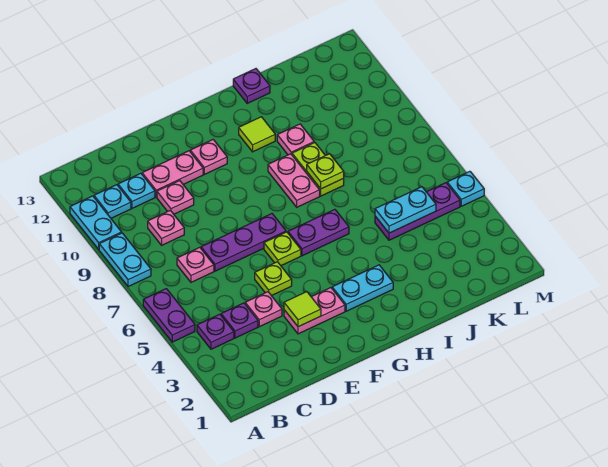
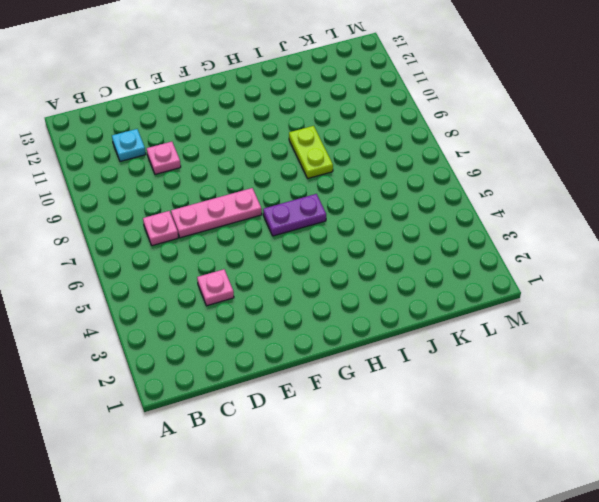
pink 1x3 plate [171,188,262,238] -> purple 1x3 plate [201,214,286,271]
none -> purple 1x2 plate [143,289,195,342]
none -> cyan 1x2 plate [99,233,151,287]
none -> cyan 1x2 plate [70,196,122,249]

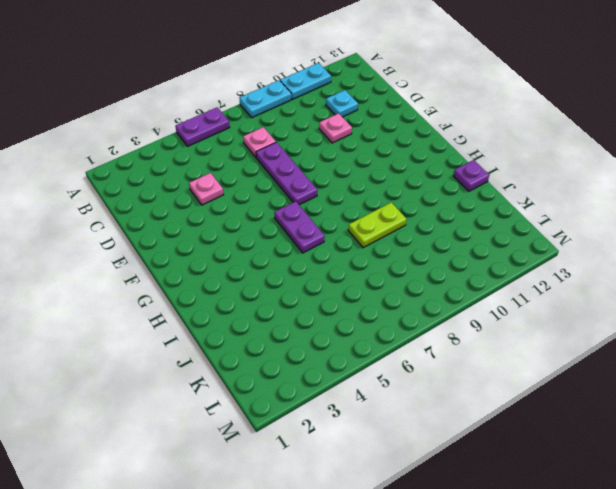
none -> purple 1x1 plate [197,314,234,349]
none -> cyan 1x1 plate [94,185,131,218]
none -> purple 1x1 plate [221,303,258,338]

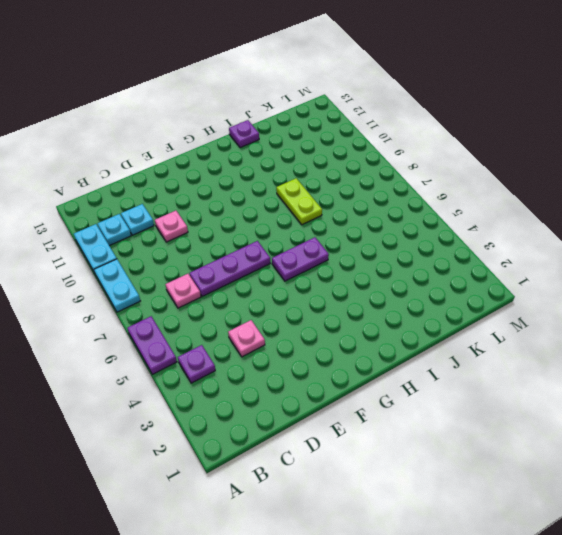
none -> purple 1x1 plate [221,303,258,338]
none -> pink 1x1 plate [148,210,184,245]
none -> pink 1x2 plate [142,151,203,197]

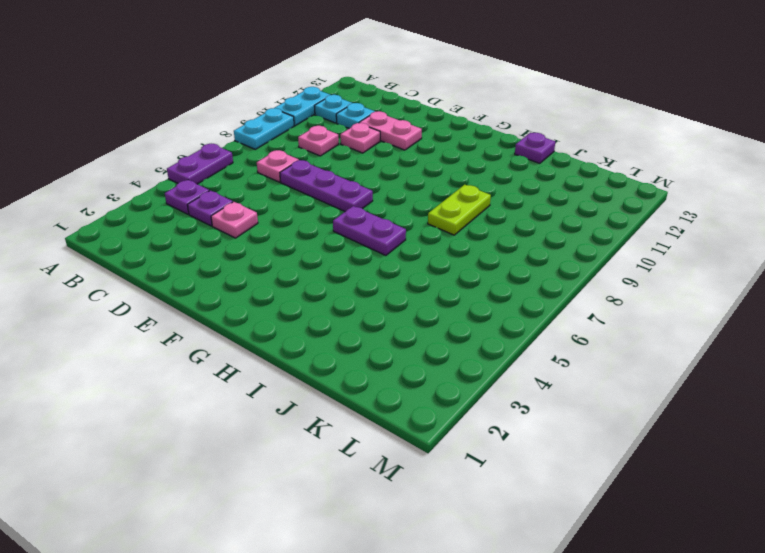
none -> pink 1x2 plate [284,288,345,334]
none -> lime 1x1 plate [255,262,292,296]
none -> lime 1x1 plate [264,232,301,266]

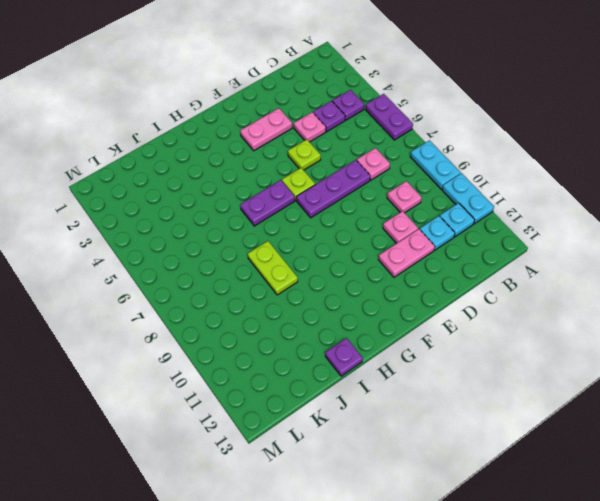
none -> pink 1x1 plate [190,140,227,174]
none -> cyan 1x2 plate [332,265,393,311]
none -> pink 1x2 plate [268,154,320,207]

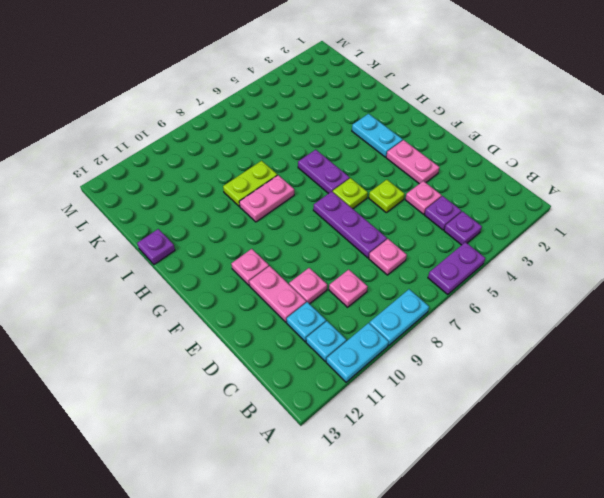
none -> lime 1x1 tile [239,117,275,152]
none -> pink 1x1 plate [277,124,314,155]
none -> purple 1x3 plate [375,183,460,240]

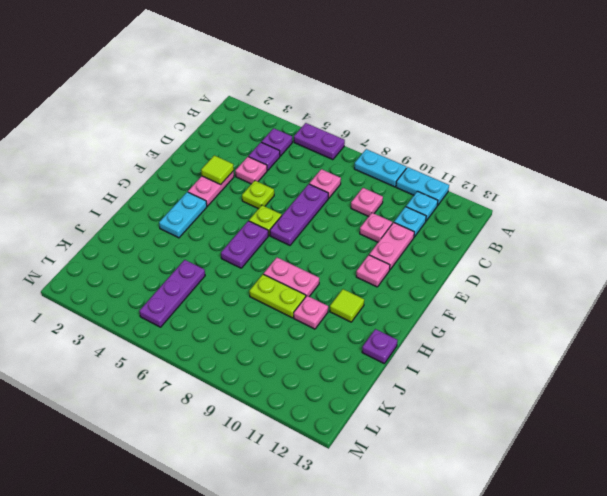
none -> cyan 1x1 plate [447,171,484,206]
none -> lime 1x1 plate [307,154,344,189]
none -> cyan 1x2 plate [375,187,436,233]

